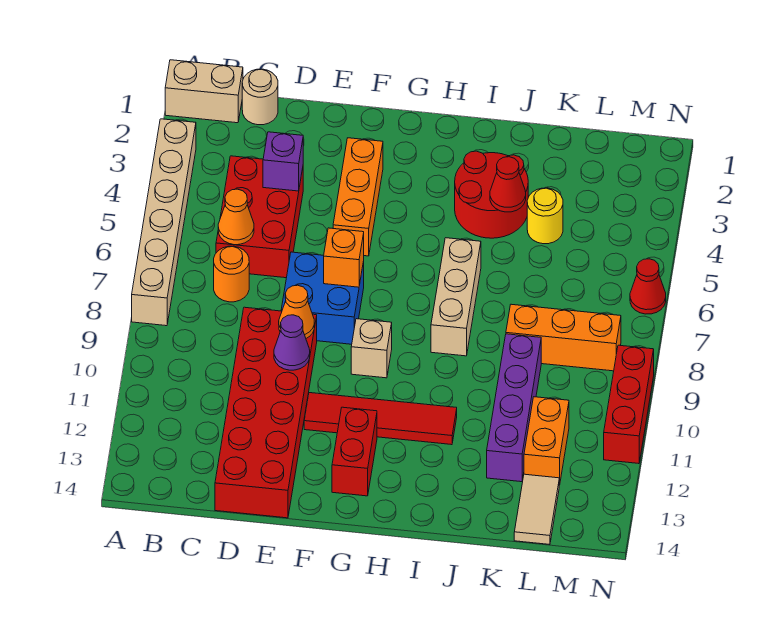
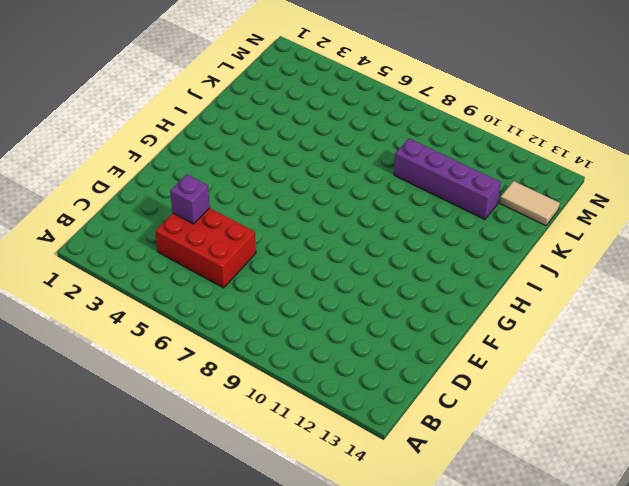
none -> tan 1x2 brick [165,60,243,123]
none -> tan 1x6 brick [132,119,196,326]
none -> tan 1x1 round brick [242,69,278,125]

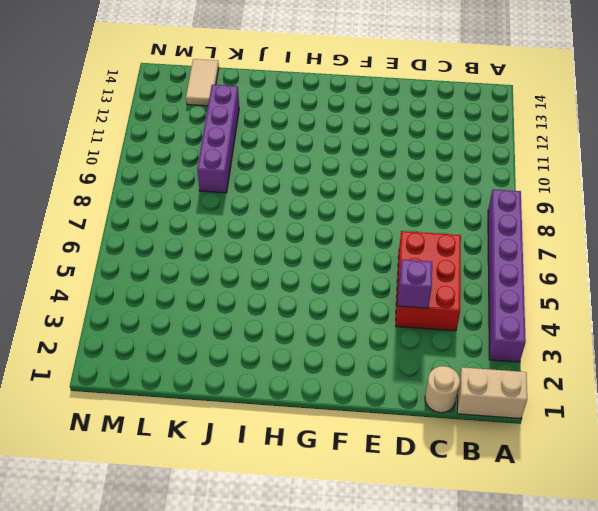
purple 1x6 brick [488,189,526,362] -> tan 1x6 brick [132,119,196,326]
none -> orange 1x1 round brick [214,246,249,302]
none -> red 2x6 brick [215,307,317,518]
none -> blue 2x2 brick [281,252,364,344]

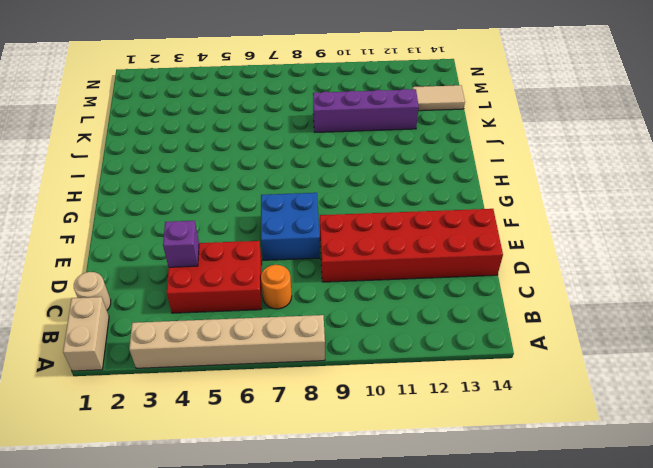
none -> orange 1x3 brick [333,138,383,256]
none -> red 1x4 tile [304,393,457,445]
none -> tan 1x1 brick [351,319,392,378]

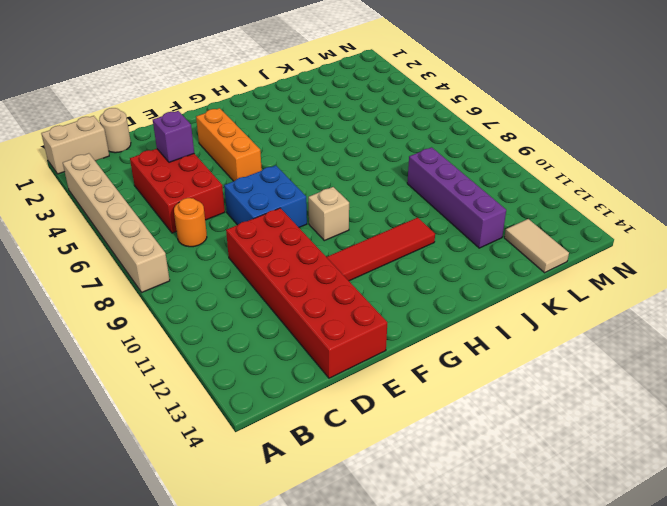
none -> red 1x2 brick [332,407,377,496]
none -> red 2x2 round brick [455,151,528,238]
none -> tan 1x3 brick [431,238,481,356]

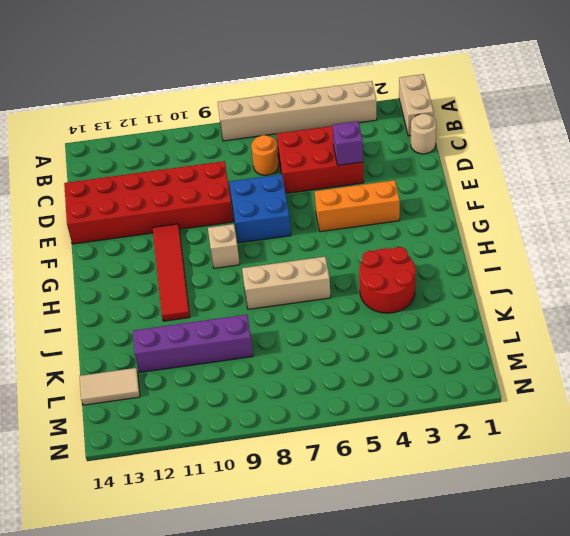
none -> red 1x2 brick [332,407,377,496]
none -> yellow 1x1 round brick [527,188,563,244]
none -> orange 1x3 brick [506,304,621,371]

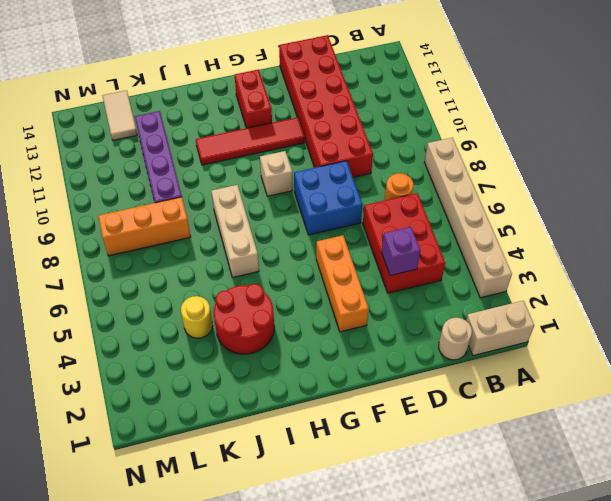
none -> orange 1x2 brick [524,397,569,485]
none -> red 1x1 cone [630,259,666,314]
none -> red 1x3 brick [604,345,654,464]

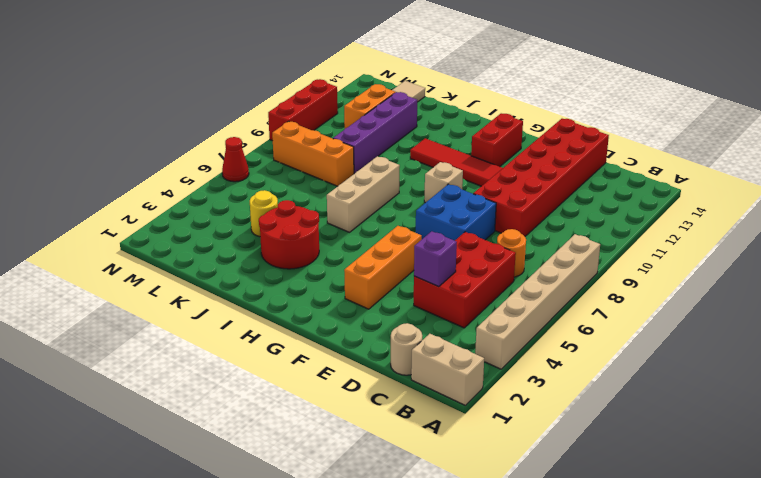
none -> orange 1x1 cone [218,189,254,245]
none -> orange 1x1 cone [279,285,314,338]
none -> purple 1x1 cone [274,315,310,370]

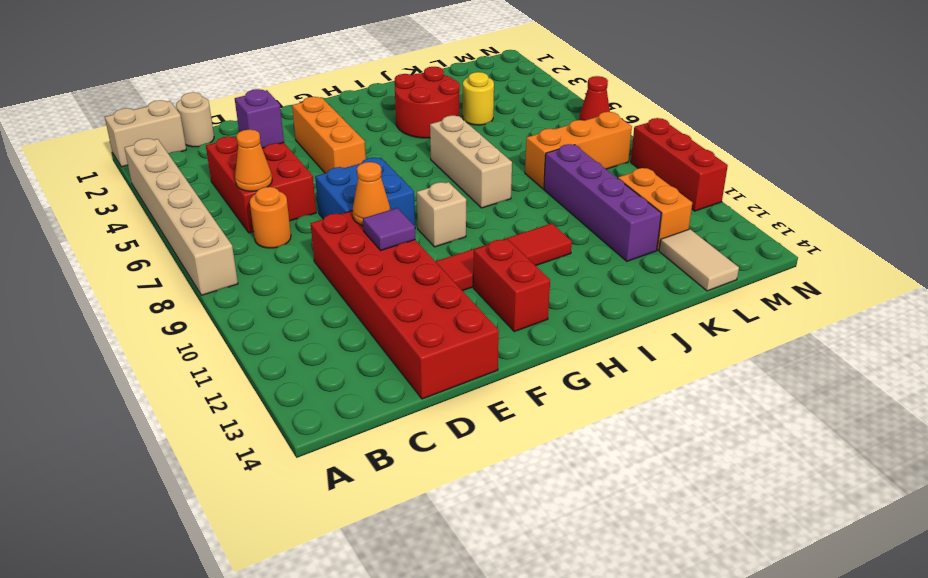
purple 1x1 tile [363,208,415,250] -> purple 1x1 cone [274,315,310,370]
none -> orange 1x1 brick [324,228,364,287]
none -> red 1x1 cone [490,157,526,212]

